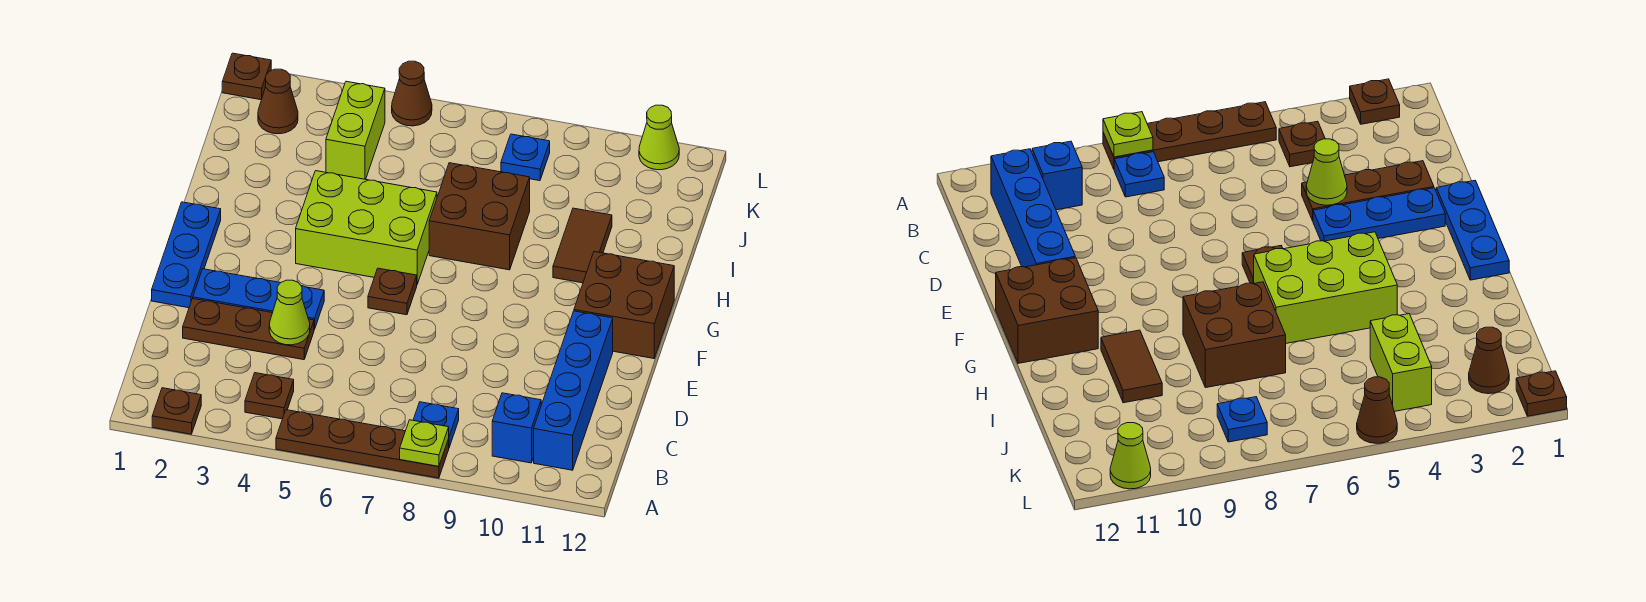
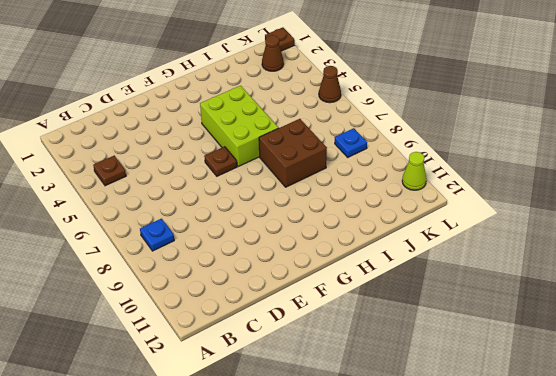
none -> brown 1x1 plate [152,388,201,434]
none -> brown 1x4 plate [276,410,449,478]
none -> blue 1x1 brick [492,393,541,463]

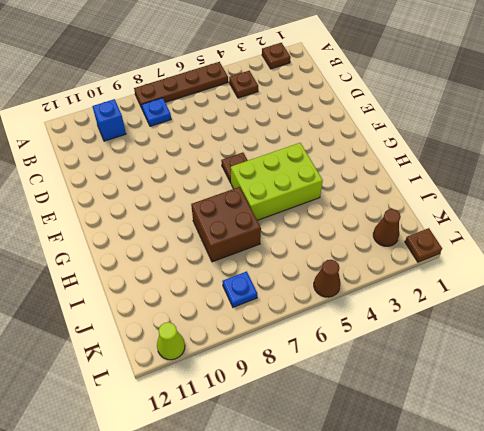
none -> blue 1x4 brick [534,311,613,470]
none -> brown 1x3 plate [183,299,314,360]
none -> blue 1x3 plate [152,202,221,308]

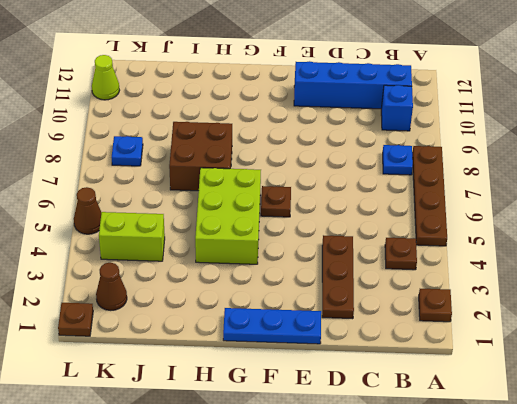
none -> blue 1x3 plate [193,269,324,330]
none -> brown 2x2 brick [574,252,674,359]
none -> brown 1x2 tile [553,208,612,283]

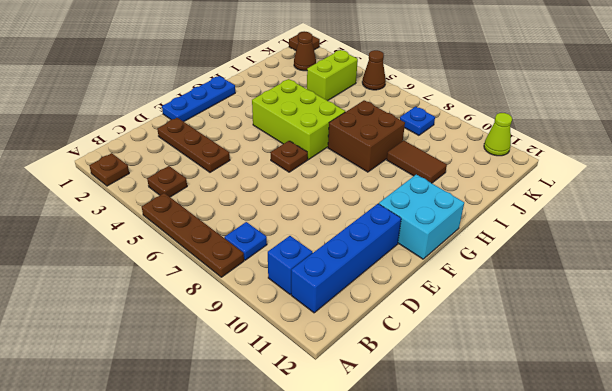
cyan 2x2 brick [379,174,464,259] -> brown 2x2 brick [574,252,674,359]
brown 1x2 tile [387,141,447,183] -> brown 1x2 tile turned to [553,208,612,283]
none -> blue 1x3 plate [193,269,324,330]
none -> lime 1x1 plate [400,420,449,466]
none -> lime 1x1 cone [269,280,310,345]

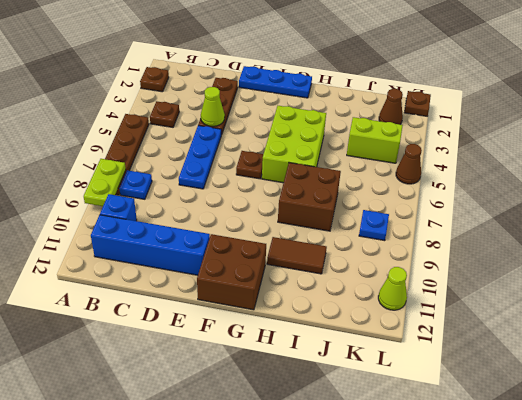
lime 1x2 plate [84,159,126,206] -> lime 1x1 plate [400,420,449,466]
blue 1x3 plate [179,125,221,189] -> blue 1x3 plate moved to [193,269,324,330]

